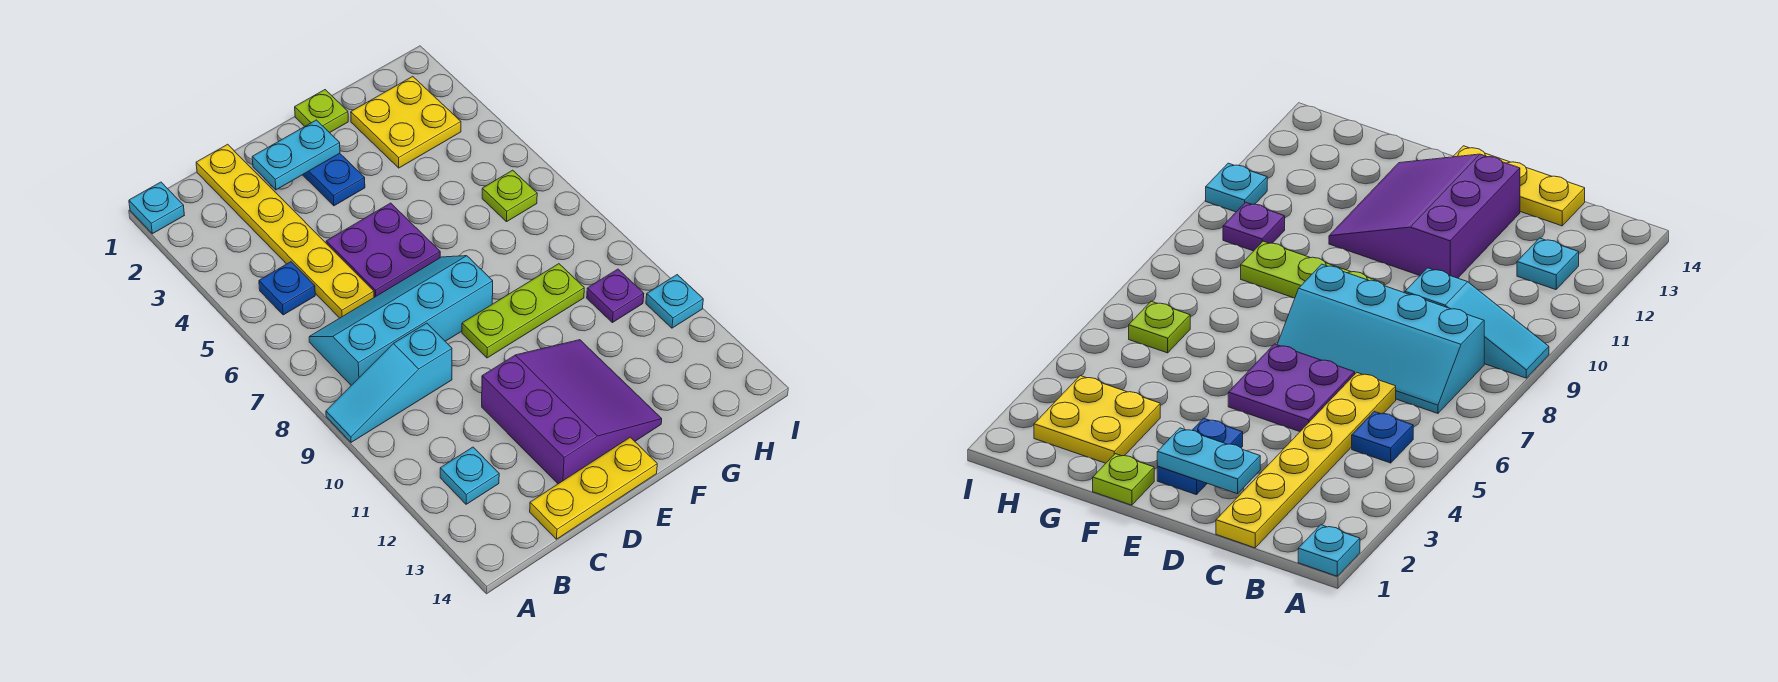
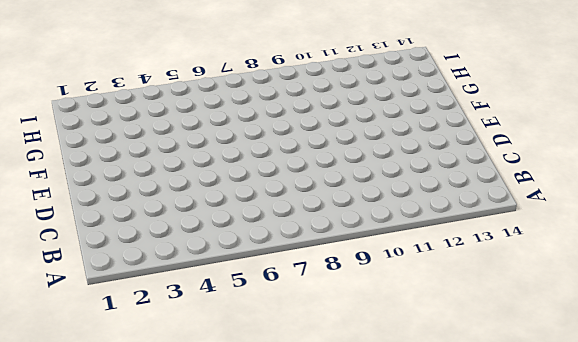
none -> cyan 1x1 plate [129,182,184,234]
none -> cyan 1x3 slope [326,323,452,442]
none -> blue 1x1 plate [259,262,315,315]

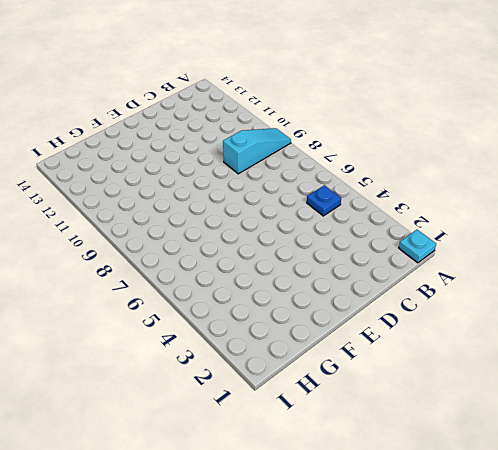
none -> cyan 2x4 slope [309,256,493,385]
none -> cyan 1x1 plate [440,447,499,504]
none -> yellow 1x6 plate [196,144,374,318]

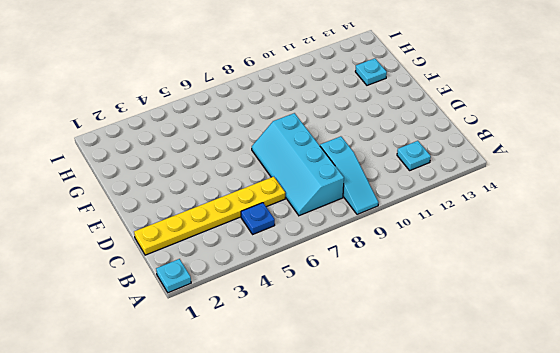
cyan 1x1 plate [355,58,387,85] -> cyan 1x1 plate moved to [646,275,703,328]
none -> yellow 1x3 plate [530,437,657,539]
none -> purple 2x2 plate [326,203,440,297]
none -> purple 3x3 slope [482,340,662,484]

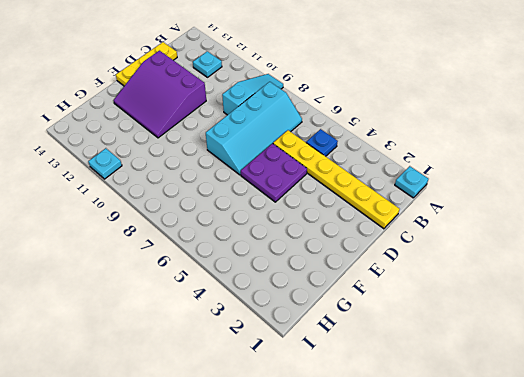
none -> blue 1x2 plate [303,153,365,206]
none -> lime 1x3 plate [462,264,584,358]
none -> lime 1x1 plate [295,90,348,133]

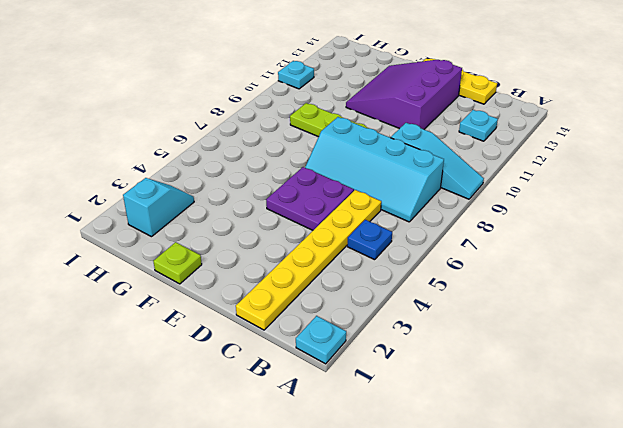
cyan 1x2 slope [123,178,194,237] -> yellow 2x2 plate [351,76,461,168]
none -> blue 1x2 plate [303,153,365,206]
none -> lime 1x1 plate [482,170,537,222]
none -> purple 1x1 plate [587,269,644,323]

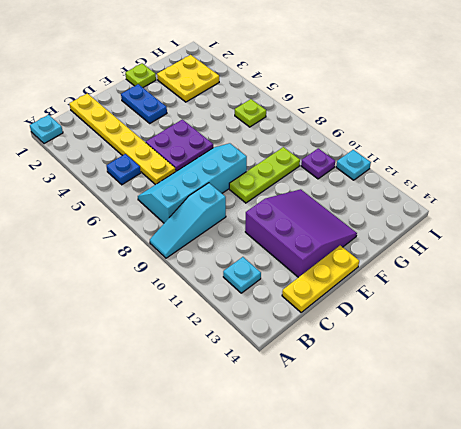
none -> cyan 1x2 plate [252,120,340,190]

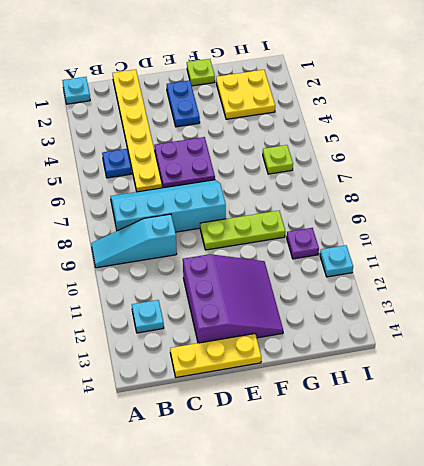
none -> cyan 1x2 plate [252,120,340,190]

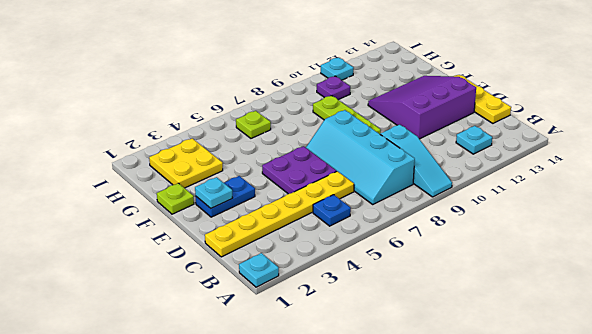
cyan 1x1 plate [195,177,232,208] -> cyan 1x2 plate [252,120,340,190]

